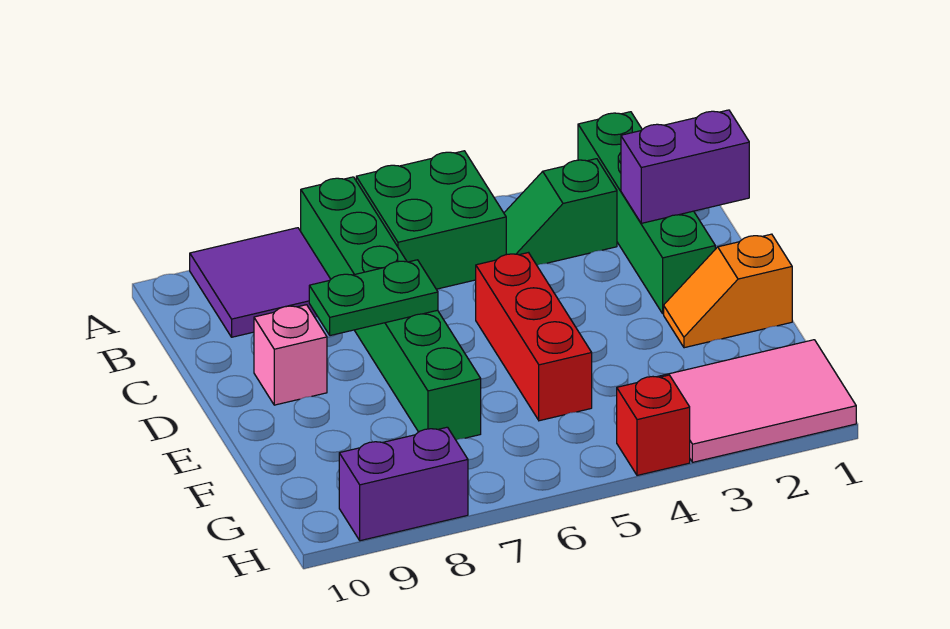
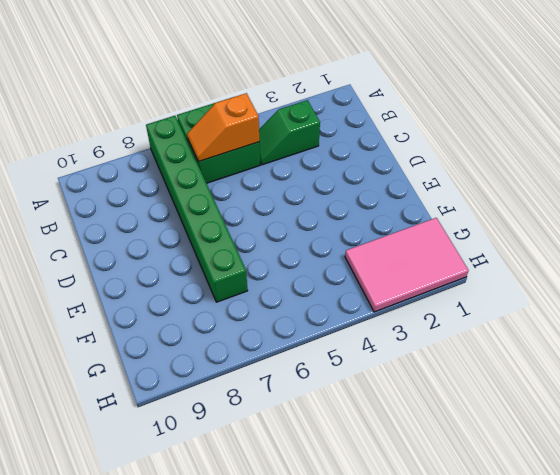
orange 1x2 slope [187,93,259,162] -> orange 1x2 slope moved to [664,234,792,348]
none -> green 1x4 brick [578,112,715,314]
none -> purple 2x2 tile [190,228,331,337]
none -> red 1x3 brick [476,253,592,421]

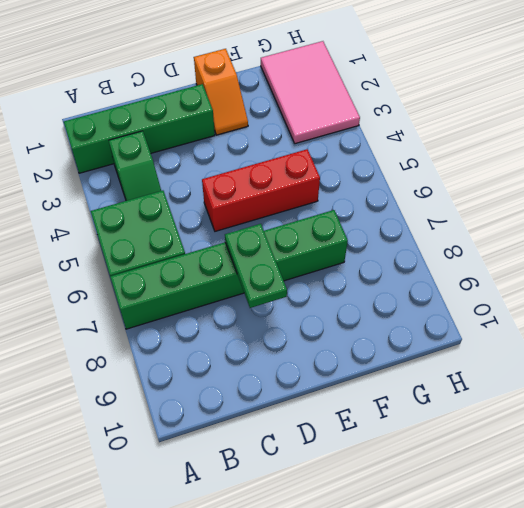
none -> purple 2x2 tile [190,228,331,337]
none -> pink 1x1 brick [254,305,327,405]
none -> red 1x1 brick [617,375,690,475]

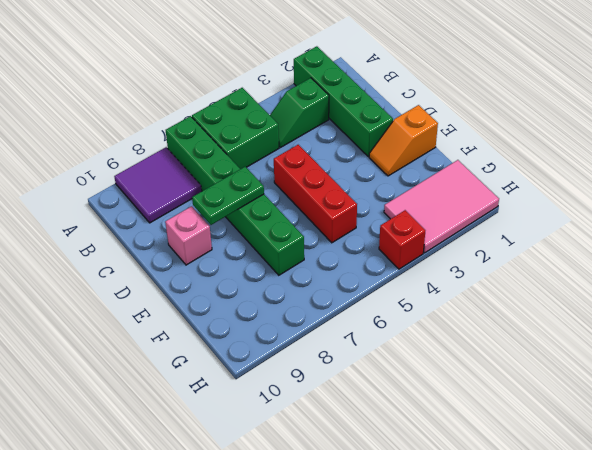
none -> purple 1x2 brick [339,427,468,541]
none -> purple 1x2 brick [621,110,749,223]

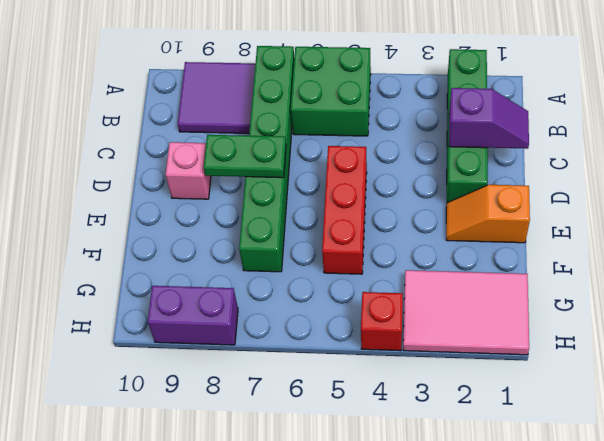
purple 1x2 slope [449,88,529,149] -> purple 1x2 brick [621,110,749,223]
none -> green 1x2 slope [504,159,617,265]

